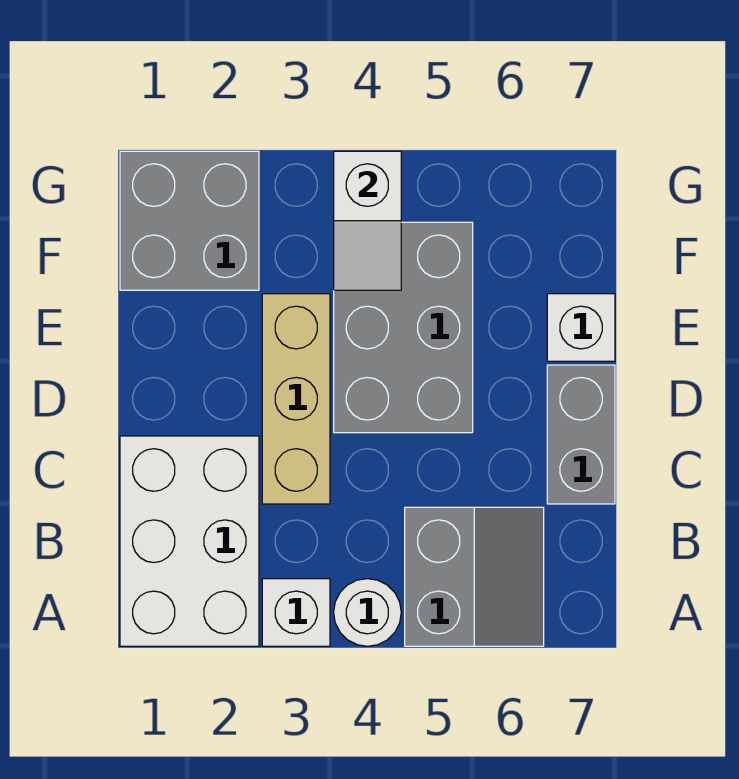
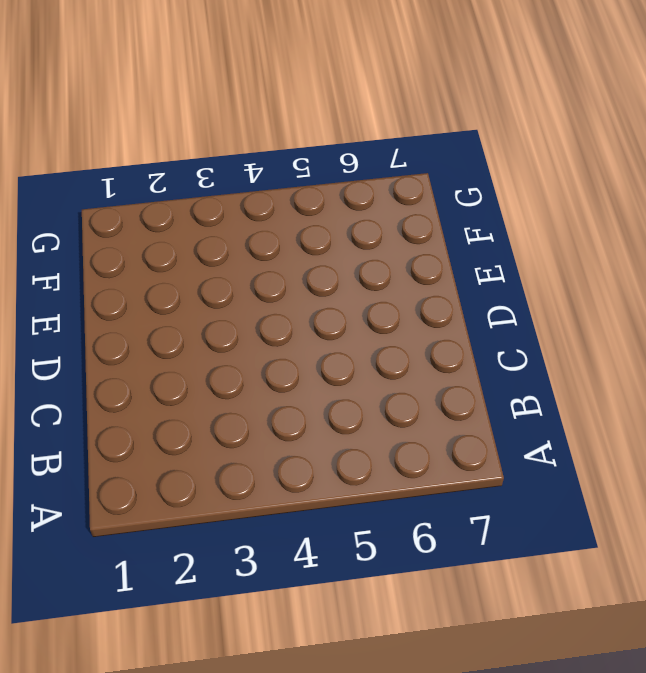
none -> white 2x3 brick [120,436,259,646]
none -> white 1x1 brick [262,579,330,646]

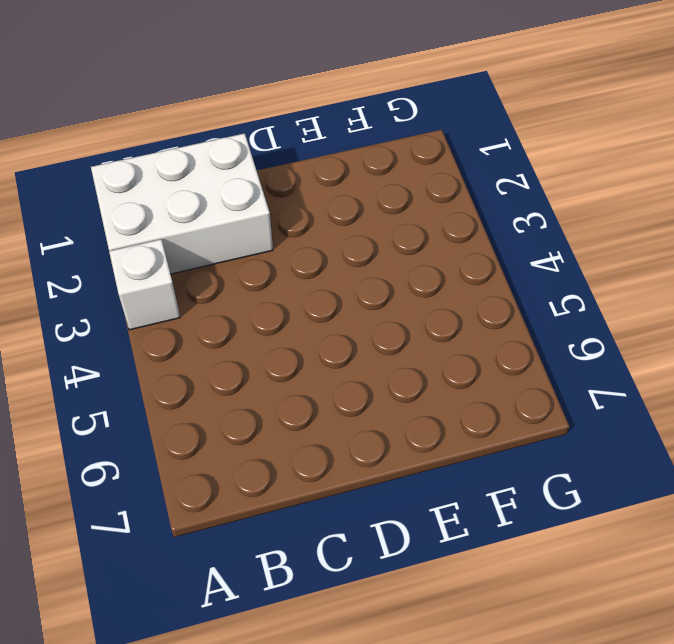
none -> white 1x1 round brick [334,579,401,646]
none -> grey 2x2 slope [405,507,544,646]

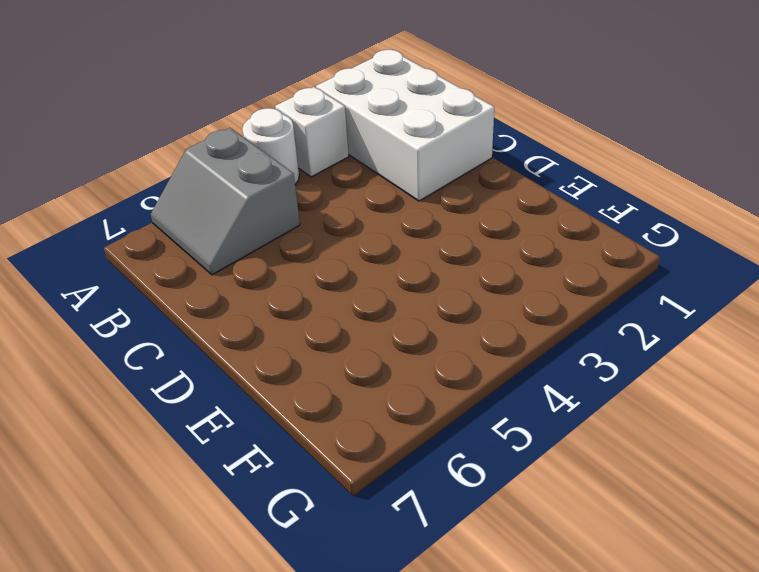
none -> tan 1x3 brick [262,294,330,504]
none -> grey 1x2 brick [547,365,615,504]

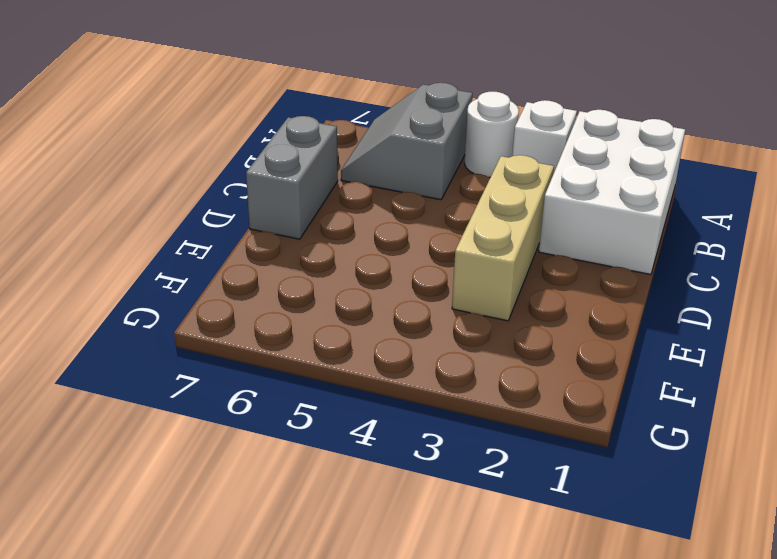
none -> grey 2x3 brick [334,222,473,433]
none -> white 1x1 brick [547,294,615,361]

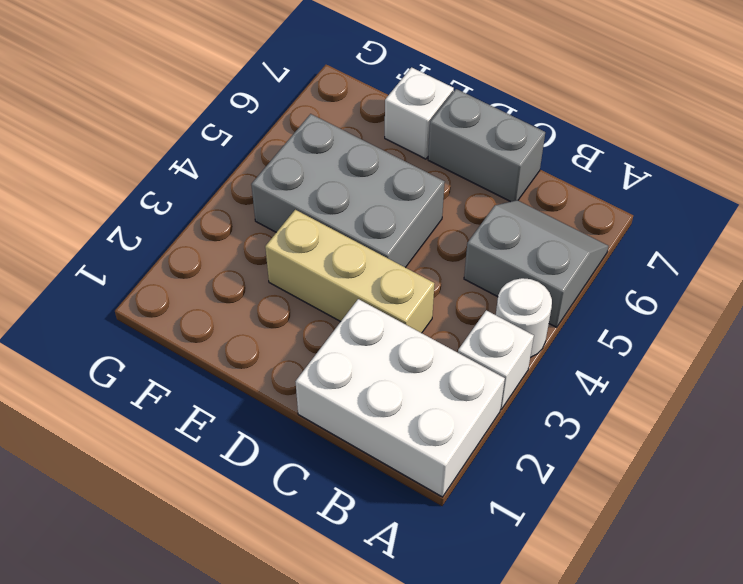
none -> grey 2x2 brick [120,151,259,290]
none -> white 1x2 slope [334,151,401,290]

